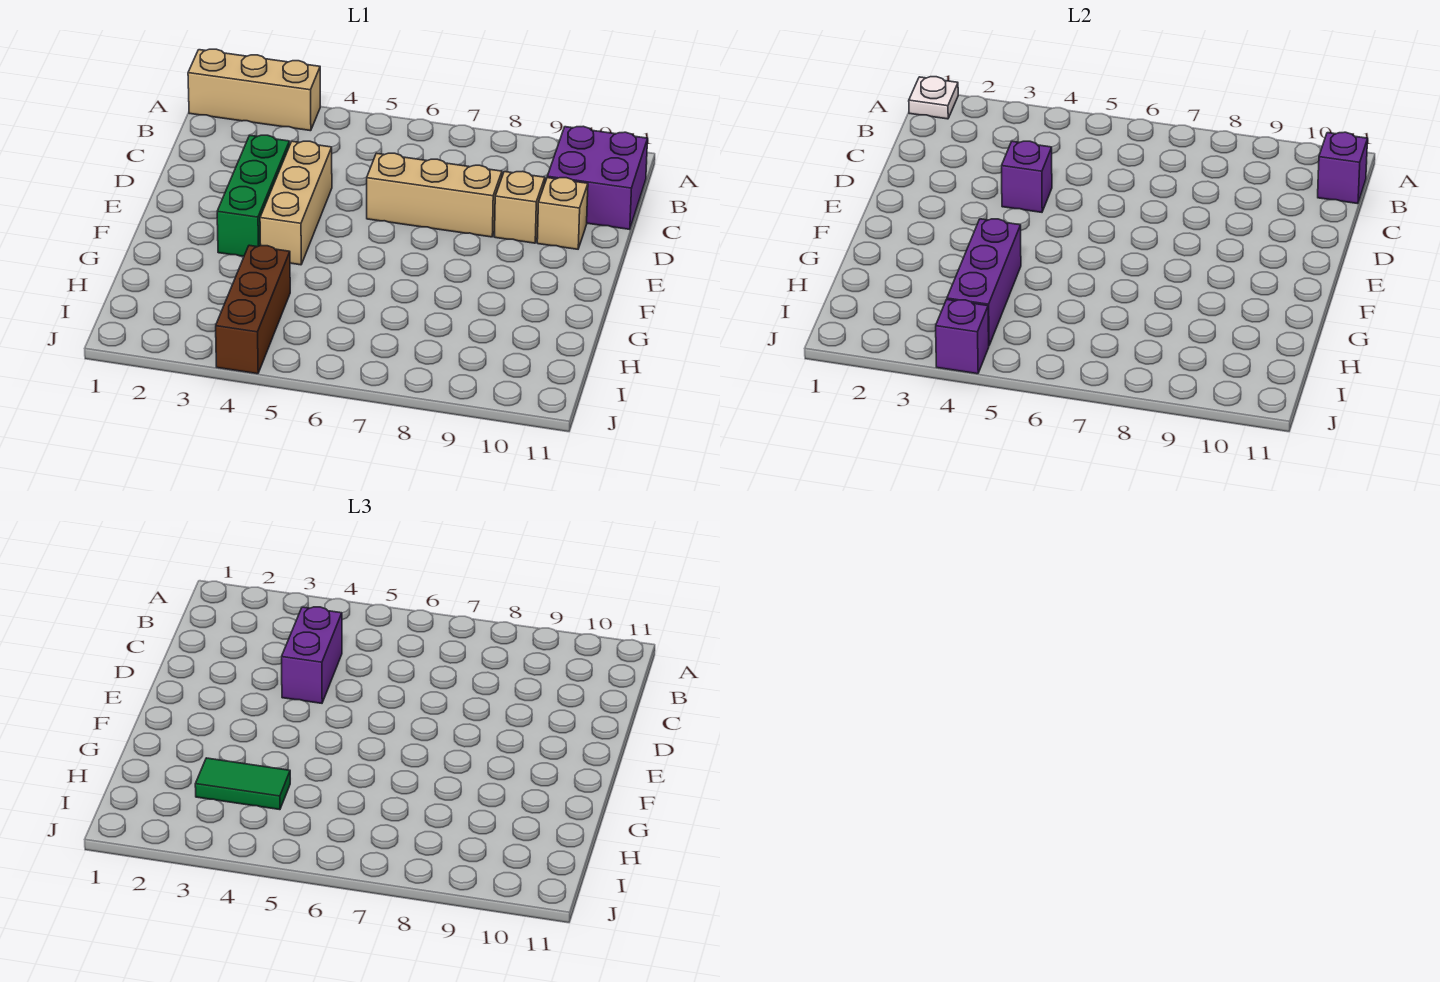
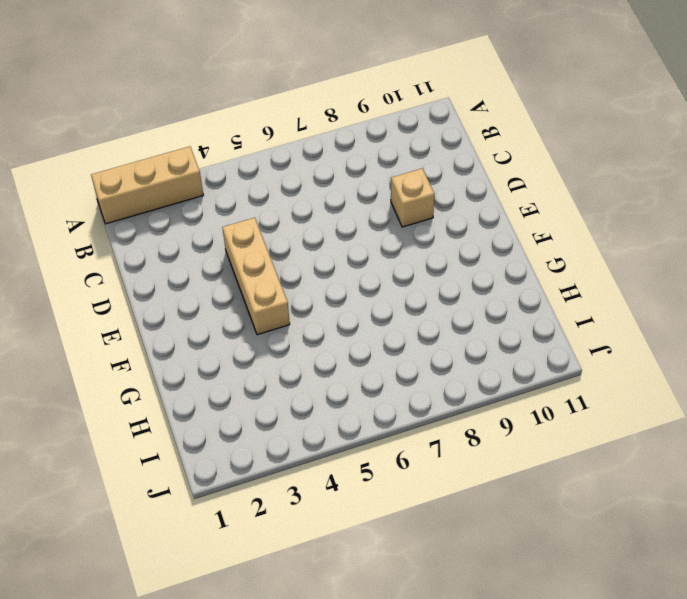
none -> purple 2x2 brick [547,126,648,230]
none -> green 1x3 brick [217,135,290,256]
none -> tan 1x3 brick [367,153,502,237]

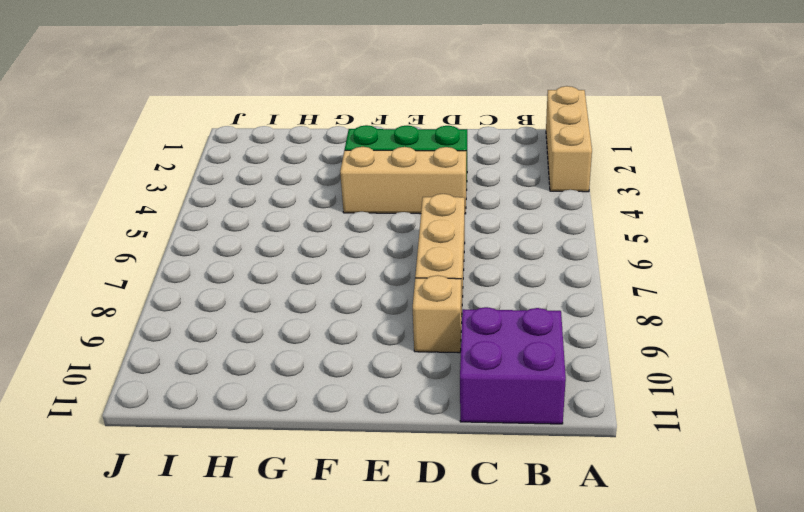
none -> tan 1x1 brick [537,178,588,249]
none -> brown 1x3 brick [216,245,290,374]
none -> white 1x1 plate [909,77,958,119]

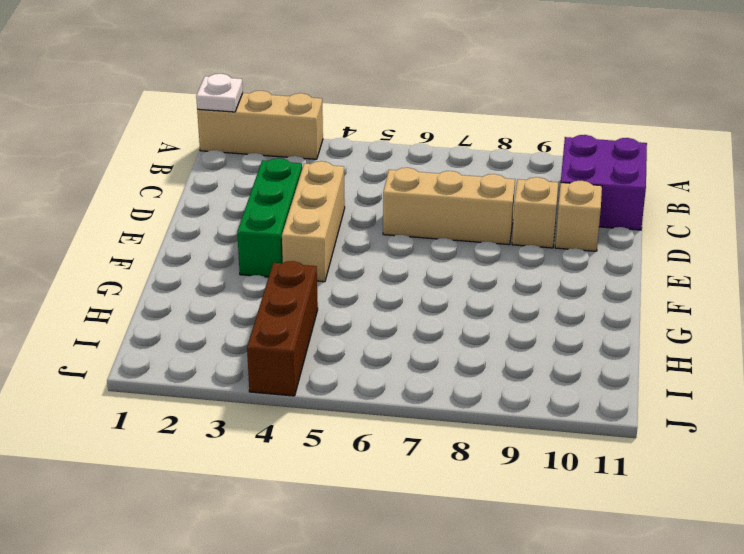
none -> purple 1x1 brick [1318,132,1368,204]
none -> purple 1x1 brick [1002,141,1052,212]
none -> purple 1x3 brick [947,219,1021,345]

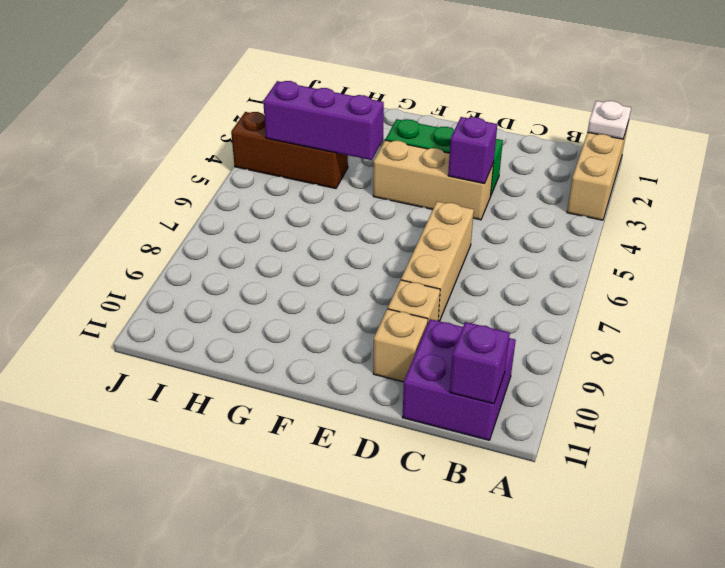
none -> purple 1x1 brick [936,300,989,374]
none -> purple 1x2 brick [282,607,342,703]
none -> green 1x2 tile [195,758,290,810]

